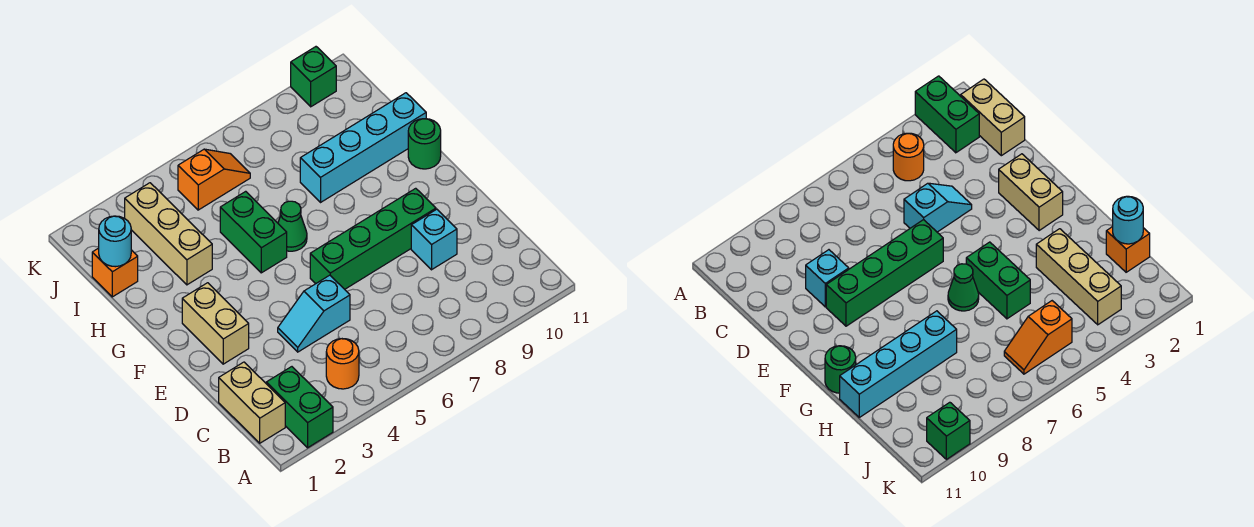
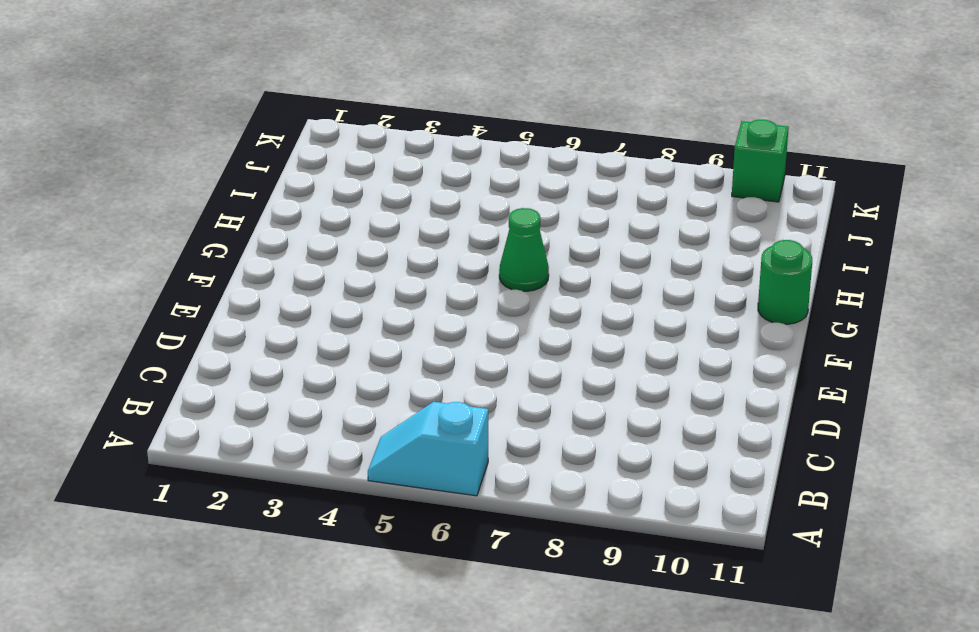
cyan 1x2 slope [368,402,488,496] -> cyan 1x2 slope moved to [278,275,350,352]
none -> green 1x2 brick [266,367,333,448]
none -> tan 1x2 brick [219,362,285,443]
none -> orange 1x1 round brick [326,339,359,389]

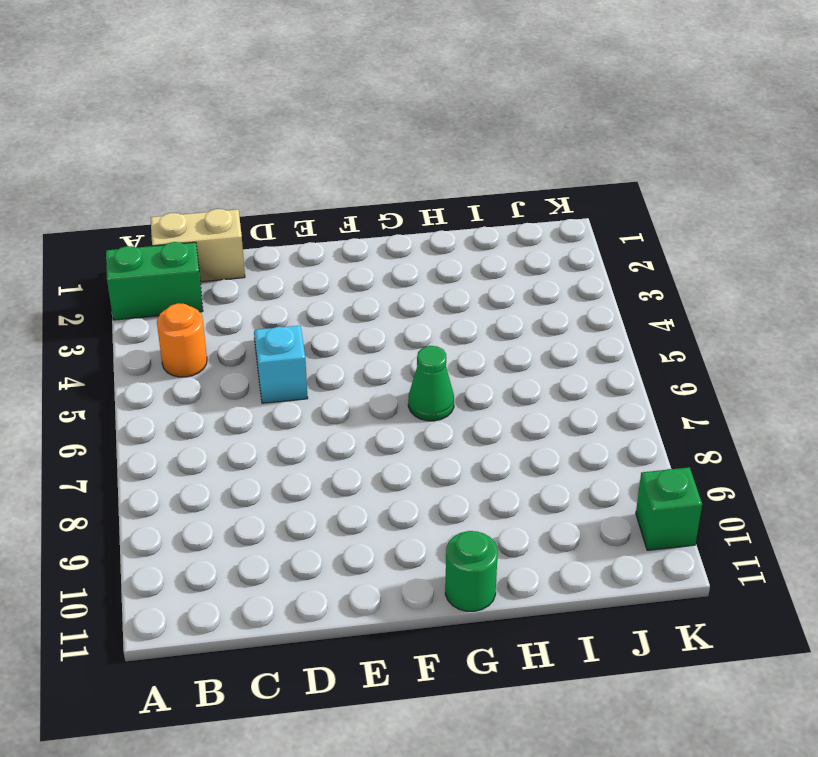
none -> cyan 1x1 brick [411,209,457,270]
none -> tan 1x2 brick [182,283,249,364]
none -> green 1x4 brick [310,188,436,289]

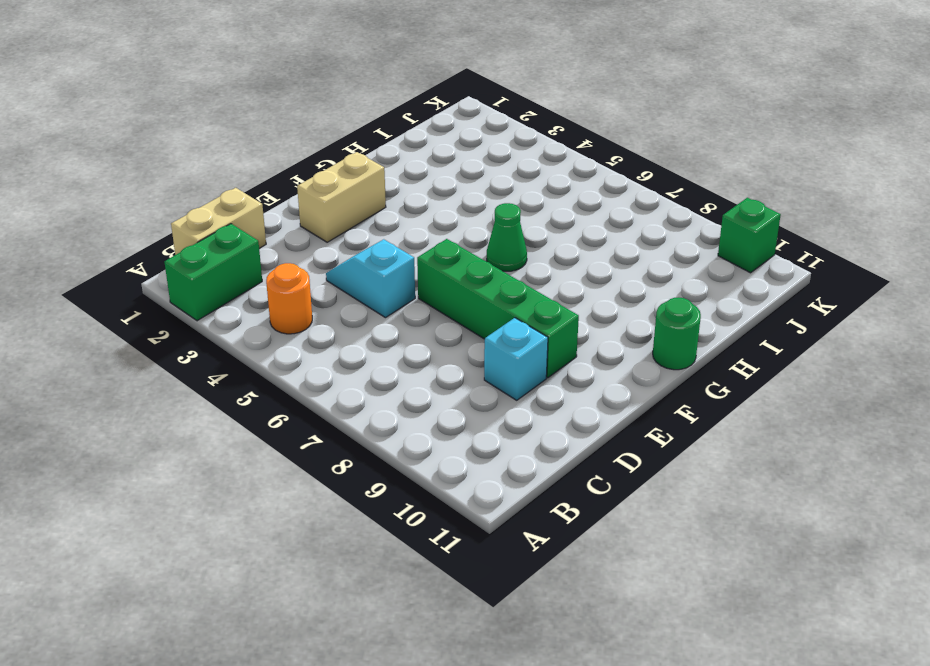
none -> green 1x2 brick [220,191,287,273]
none -> tan 1x3 brick [125,183,212,285]
none -> cyan 1x4 brick [300,93,426,202]

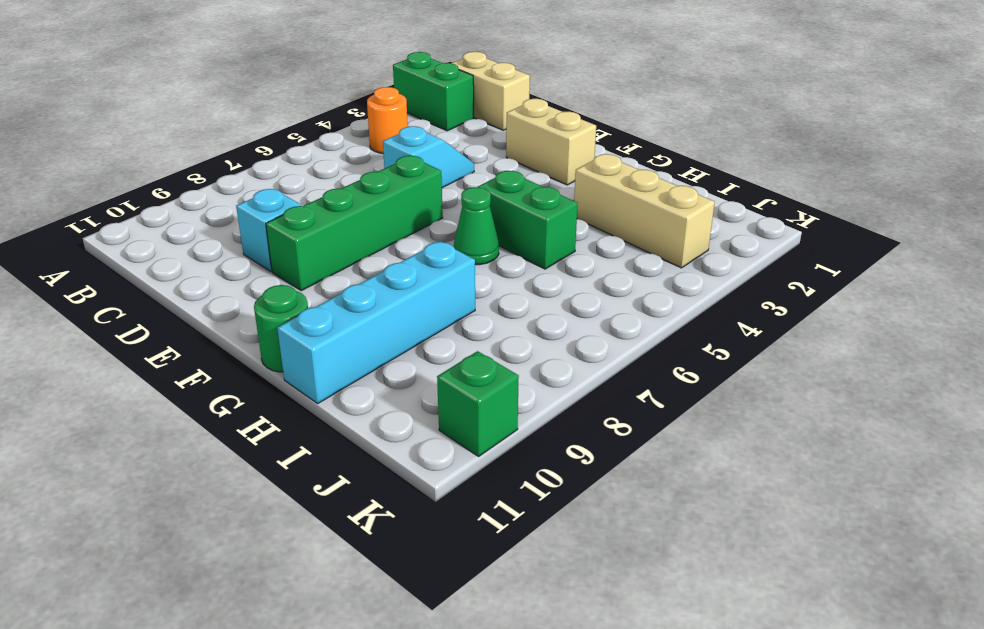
none -> orange 1x1 brick [92,248,138,297]
none -> orange 1x2 slope [178,149,250,210]
none -> cyan 1x1 round brick [99,216,131,267]

